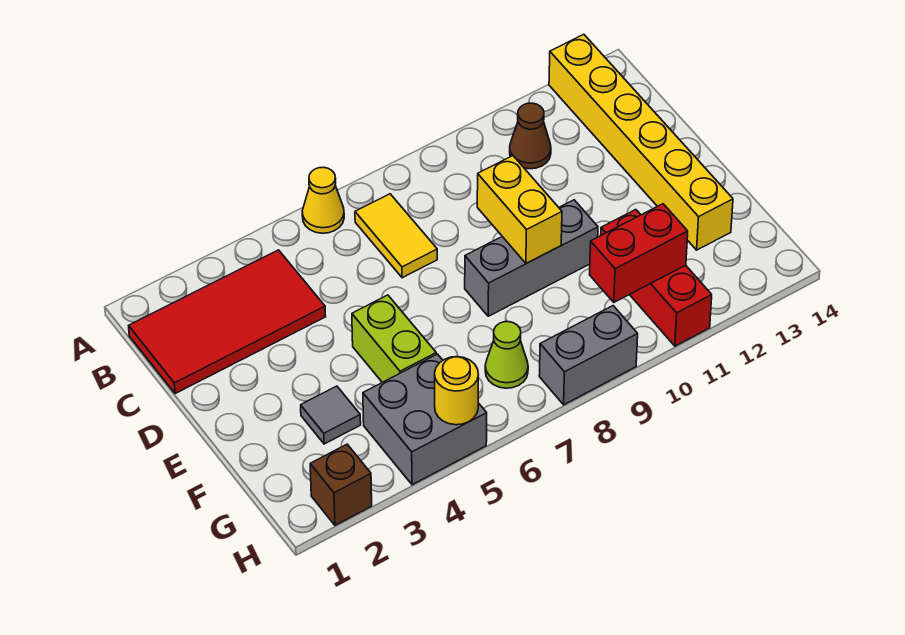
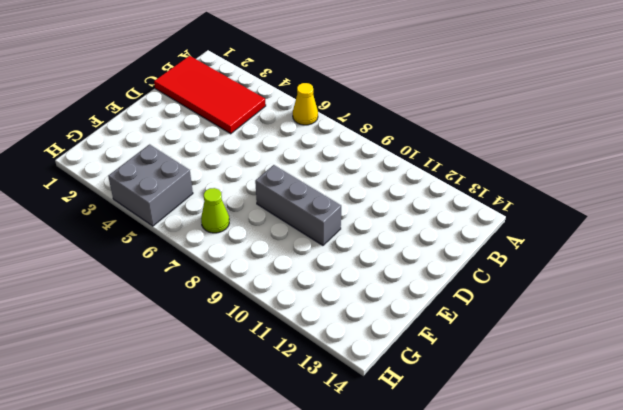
none -> yellow 1x6 brick [549,34,733,250]
none -> yellow 1x2 tile [355,194,437,278]
none -> brown 1x1 cone [510,103,551,169]

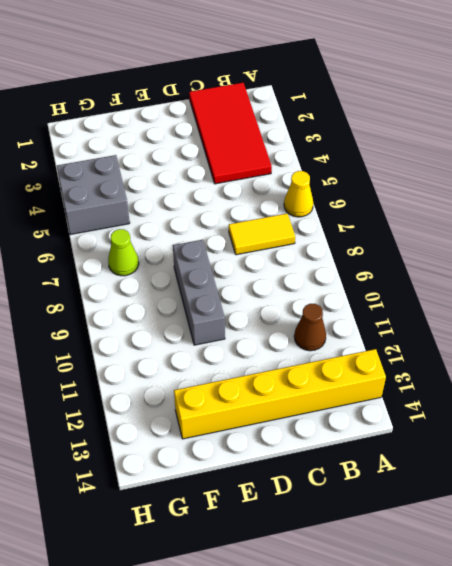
none -> lime 1x2 brick [352,295,436,382]
none -> grey 1x1 tile [301,386,361,444]
none -> red 1x3 brick [601,210,712,346]

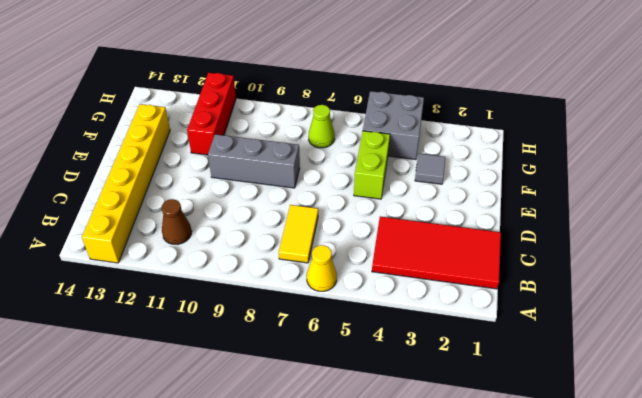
none -> brown 1x1 brick [310,444,372,525]
none -> grey 1x2 brick [539,306,638,405]
none -> yellow 1x2 brick [477,156,562,264]

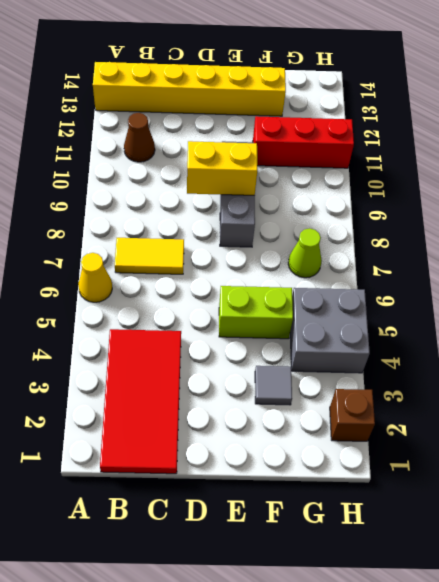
none -> grey 1x2 brick [539,306,638,405]
none -> red 1x2 brick [590,204,688,302]
none -> yellow 1x1 round brick [435,357,478,425]

